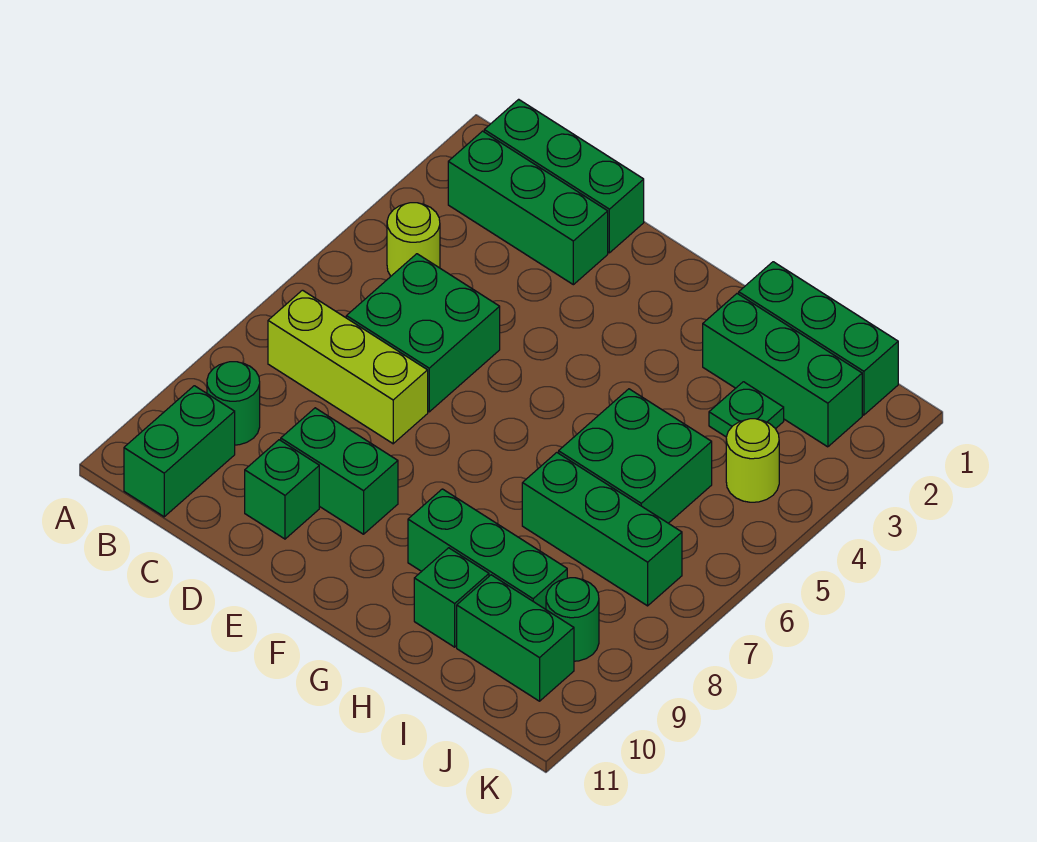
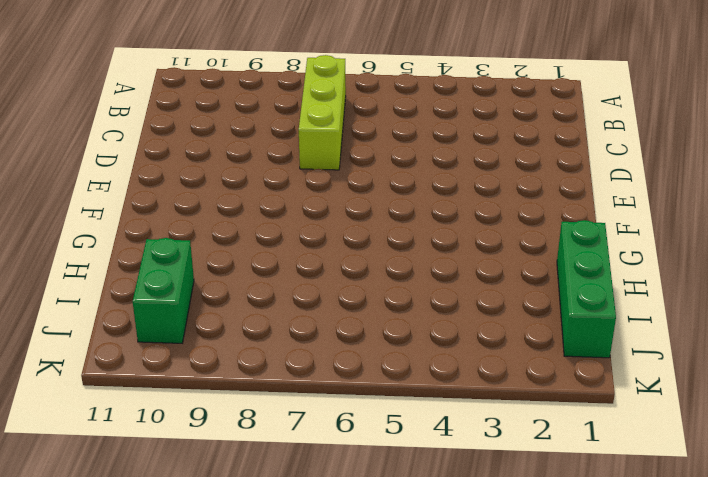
none -> green 1x3 brick [484,99,644,253]
none -> green 1x3 brick [448,131,608,285]
none -> lime 1x1 round brick [387,203,440,276]

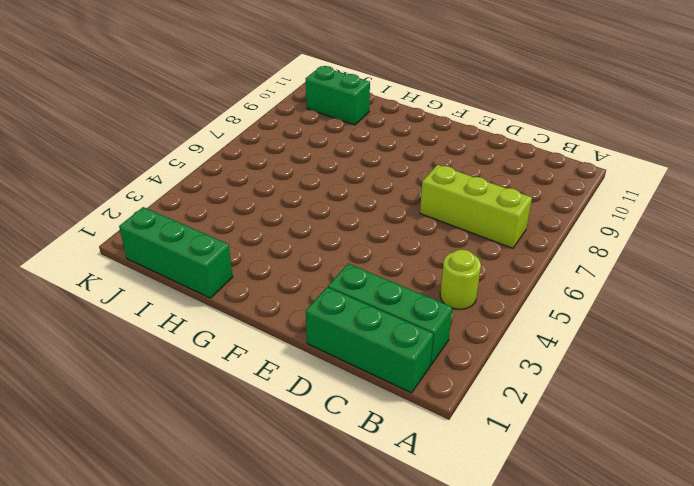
none -> green 1x1 round brick [207,362,260,445]
none -> green 1x2 brick [124,386,235,517]
none -> green 2x2 brick [346,254,500,412]

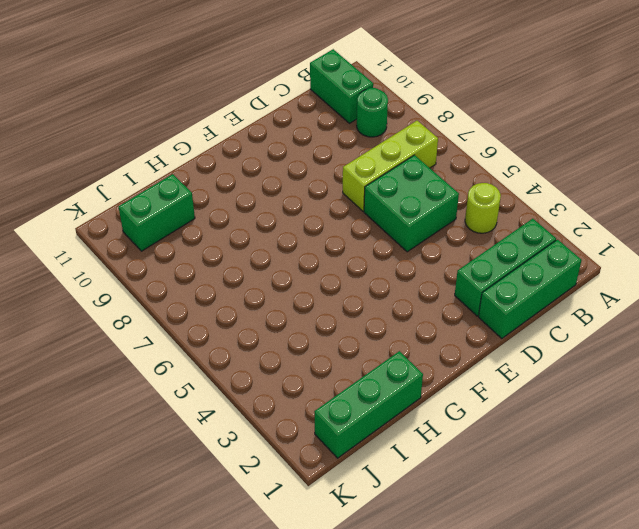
none -> green 1x2 brick [281,408,398,534]
none -> green 1x1 brick [245,440,319,539]
none -> green 1x3 brick [408,489,567,609]

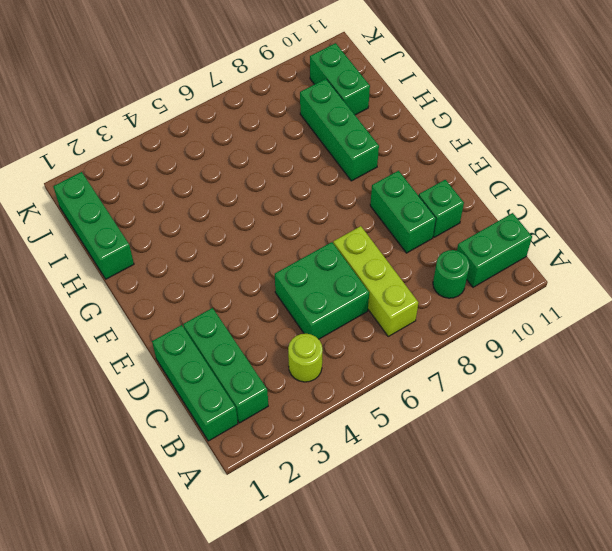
none -> green 1x3 brick [703,294,862,447]
none -> green 2x2 brick [559,389,712,523]
none -> green 1x3 brick [522,453,682,606]

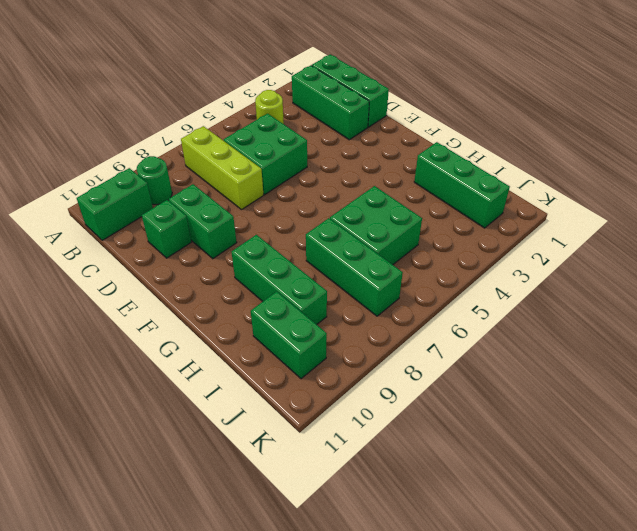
none -> green 1x3 brick [739,262,898,415]
none -> green 1x1 brick [414,548,489,647]
none -> green 1x1 plate [709,382,784,437]

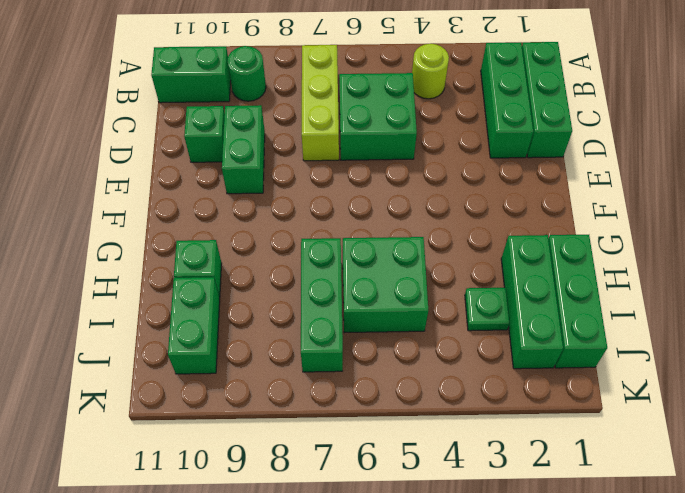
none -> green 1x3 brick [408,489,567,609]
none -> lime 1x1 round brick [726,419,779,502]
none -> green 1x1 round brick [546,578,599,661]

